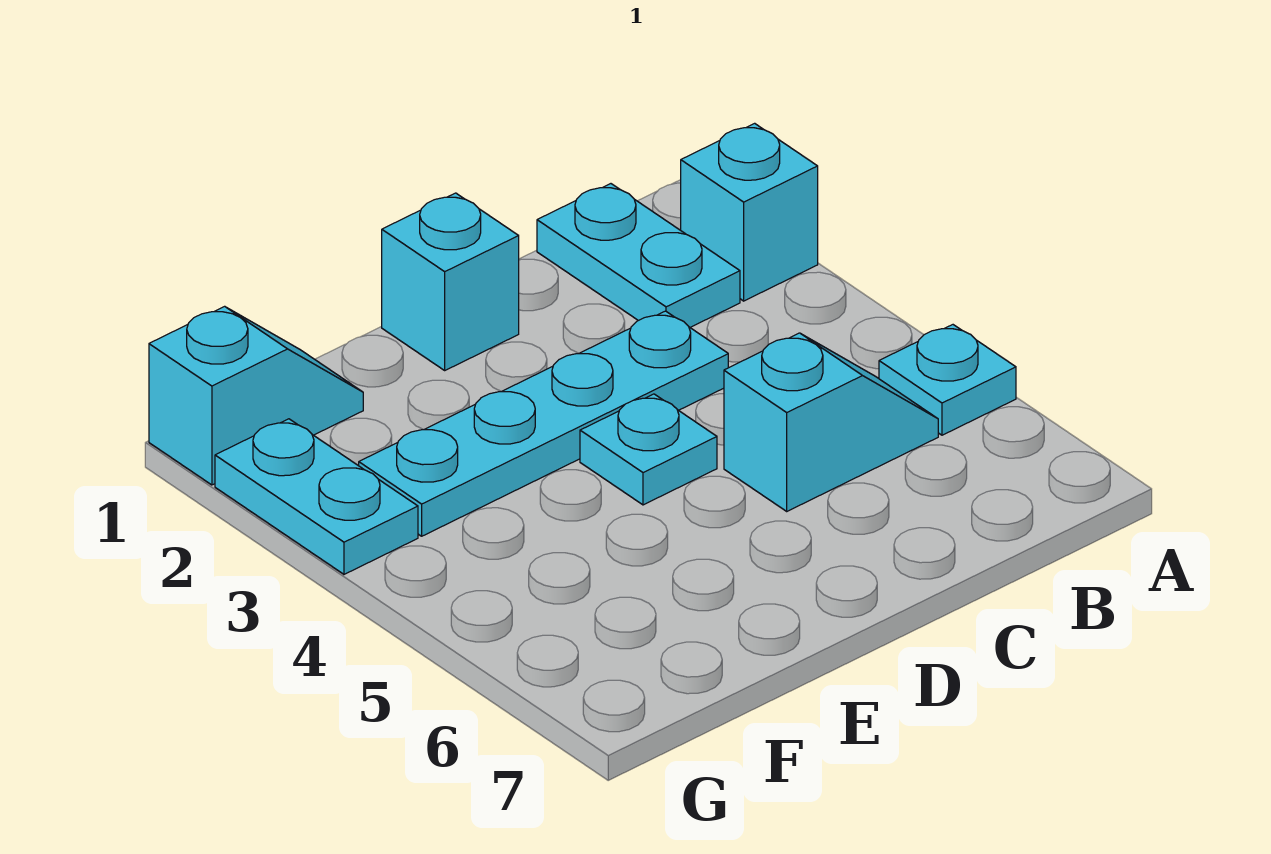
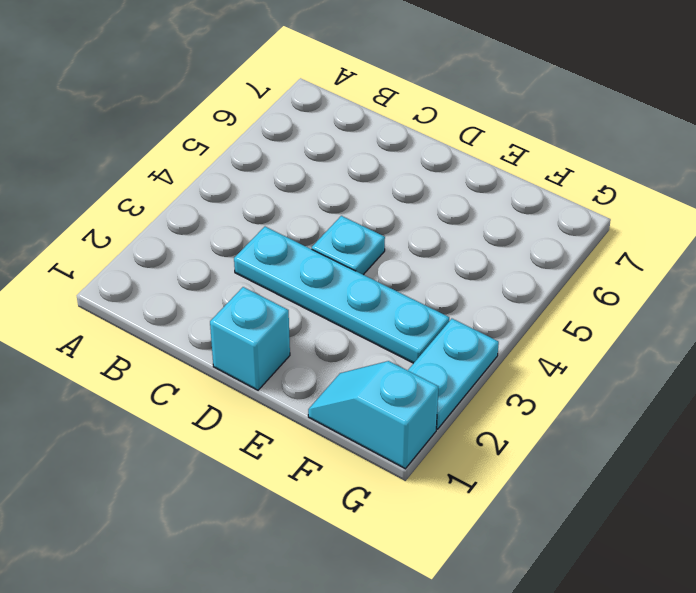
none -> cyan 1x1 brick [681,123,818,301]
none -> cyan 1x1 plate [879,325,1016,435]

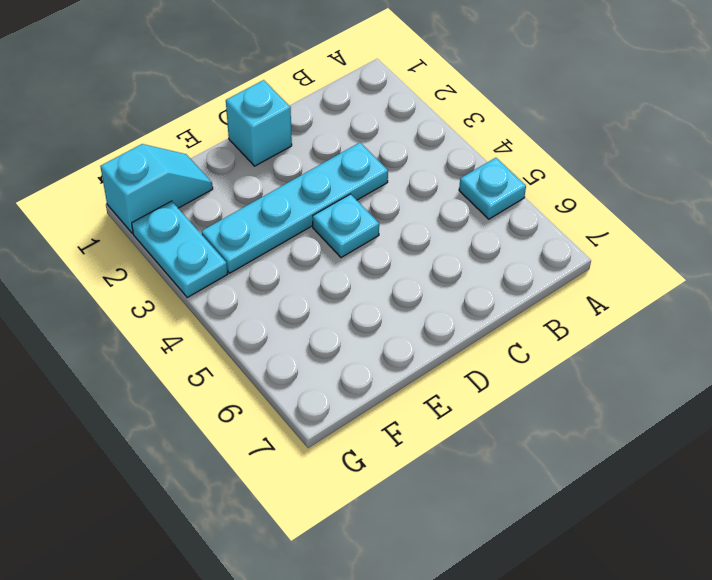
none -> cyan 1x1 brick [681,123,818,301]
none -> cyan 1x2 plate [537,184,740,327]

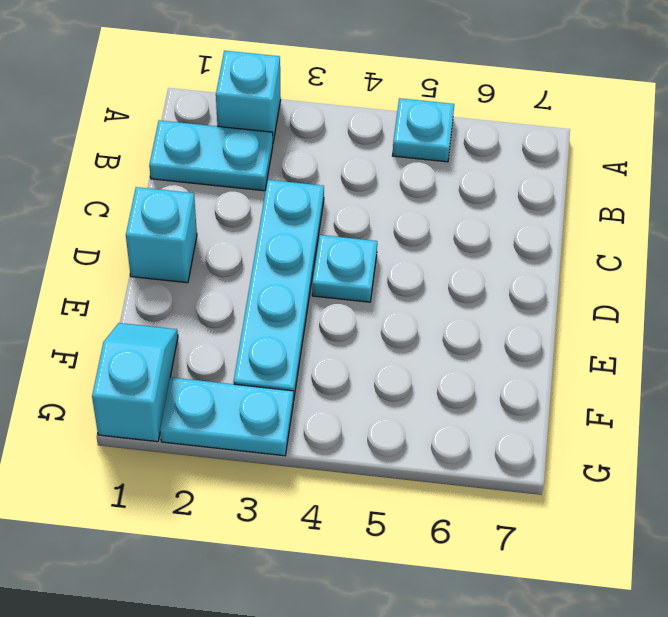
none -> cyan 1x2 slope [724,333,938,511]

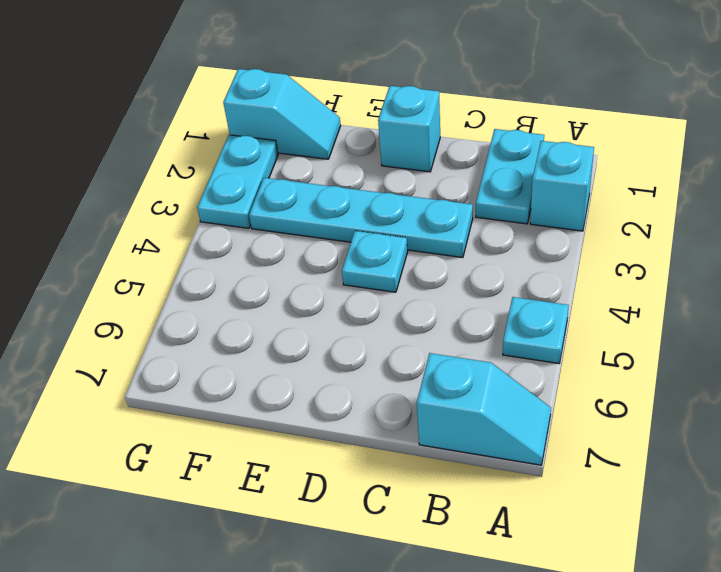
cyan 1x2 slope [417,353,551,465] -> cyan 1x2 slope moved to [724,333,938,511]

